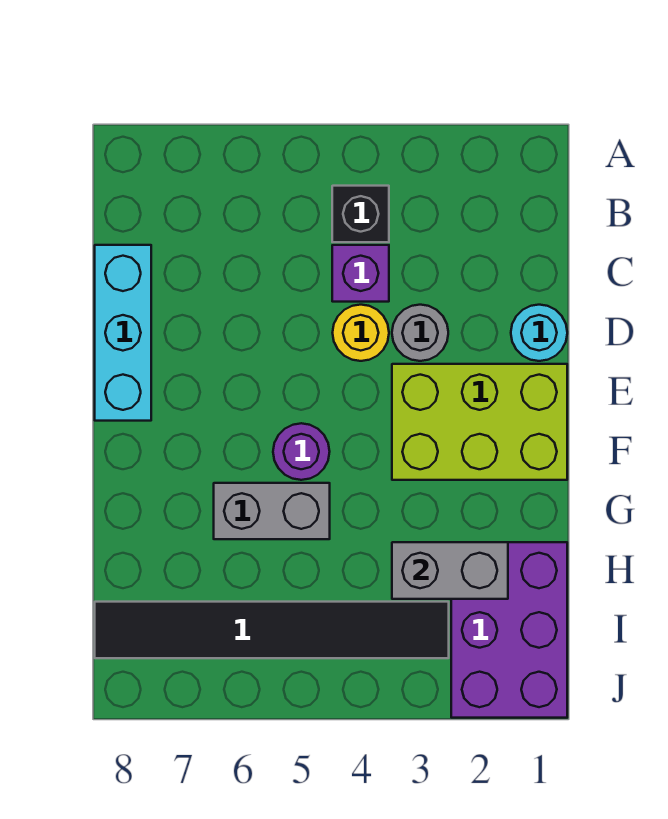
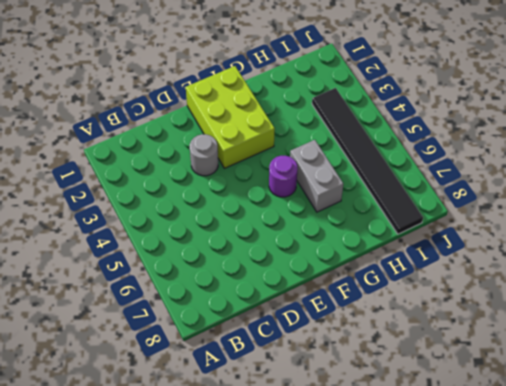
none -> black 1x1 brick [332,186,389,242]
none -> purple 1x1 brick [332,245,389,302]
none -> cyan 1x3 brick [95,245,151,421]

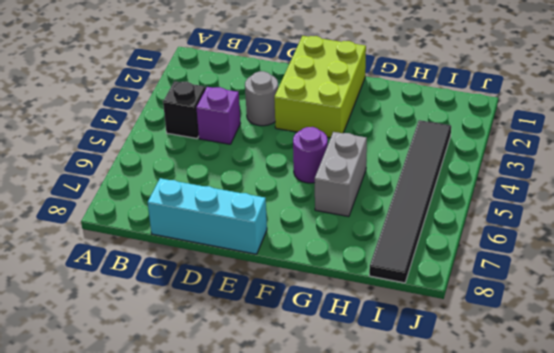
none -> cyan 1x1 round brick [511,305,567,361]
none -> yellow 1x1 round brick [333,305,389,361]
none -> purple 2x3 brick [451,542,567,718]

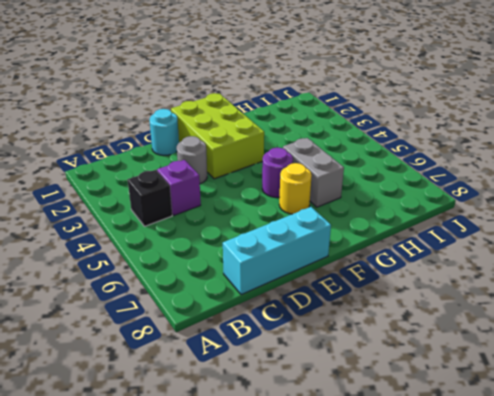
yellow 1x1 round brick [279,163,312,214] -> yellow 1x1 round brick moved to [333,305,389,361]
none -> purple 2x3 brick [451,542,567,718]
none -> black 1x6 tile [95,602,449,658]
none -> grey 1x2 brick [392,542,508,599]

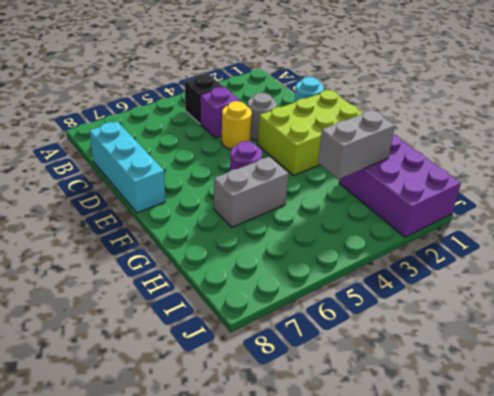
none -> black 1x6 tile [95,602,449,658]

